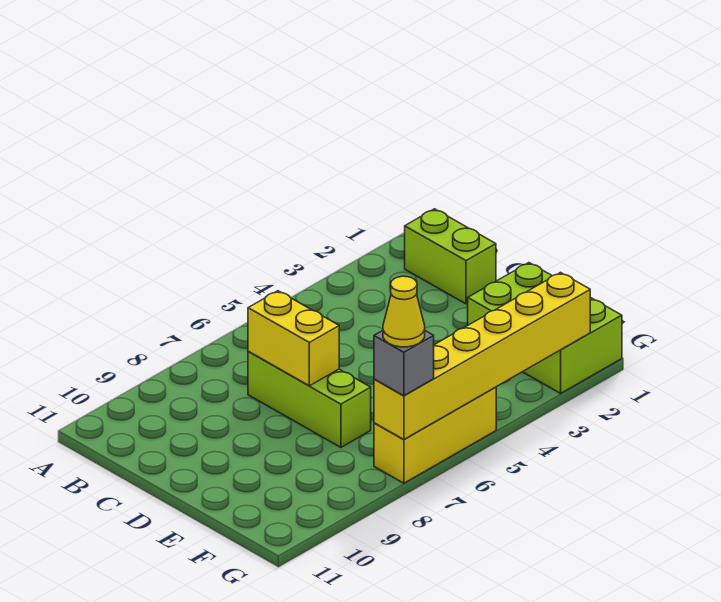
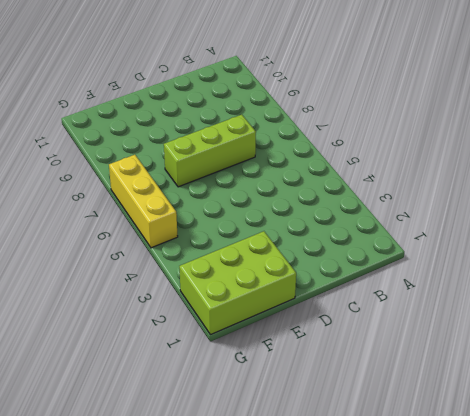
none -> lime 1x2 brick [405,209,496,304]
none -> yellow 1x2 brick [248,291,339,386]

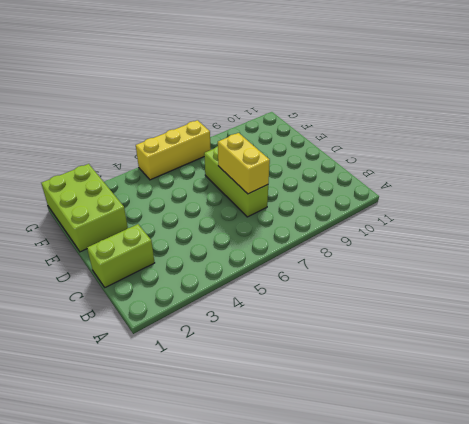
lime 1x2 brick [87,224,155,287] -> lime 1x2 brick turned to [405,209,496,304]
none -> yellow 1x6 brick [374,273,590,439]
none -> grey 1x1 brick [374,331,434,396]

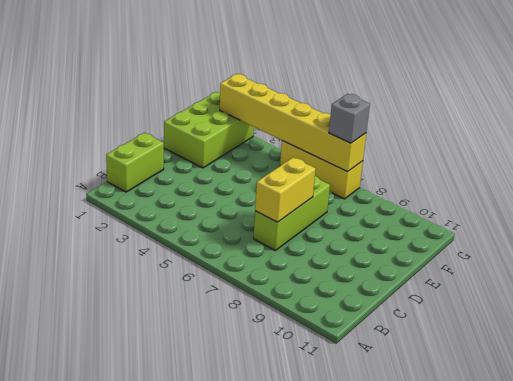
none -> yellow 1x1 cone [383,276,425,347]

